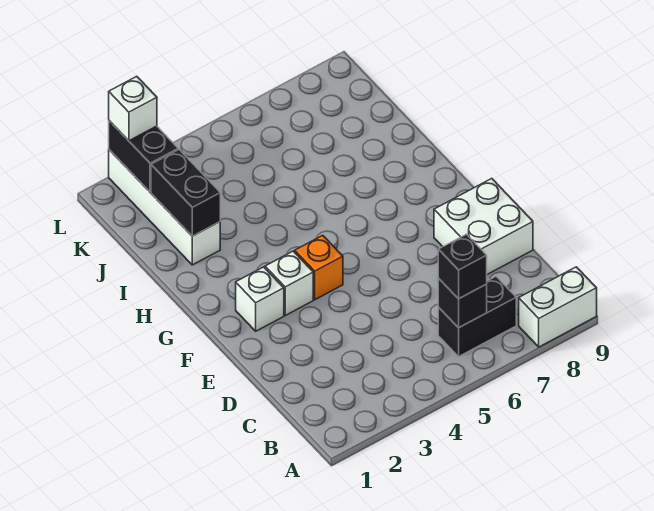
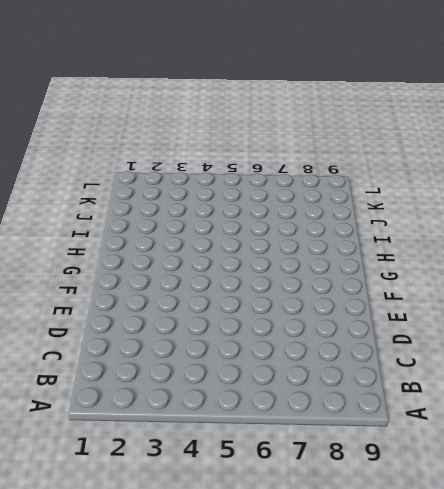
none -> white 1x2 brick [519,267,597,347]
none -> black 1x2 brick [438,277,516,356]
none -> white 2x2 brick [434,178,533,275]

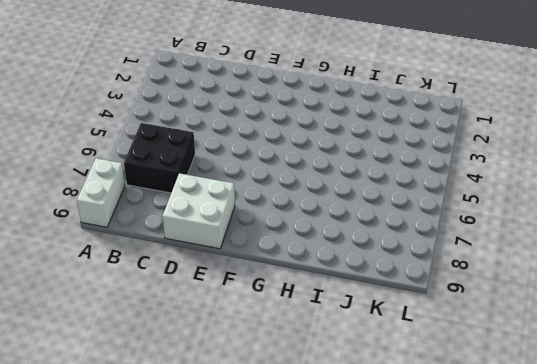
black 2x2 brick [124,123,195,193] -> black 1x2 brick [438,277,516,356]
none -> white 1x1 brick [236,267,284,331]
none -> white 1x1 brick [265,251,313,315]
none -> orange 1x1 brick [295,235,343,300]

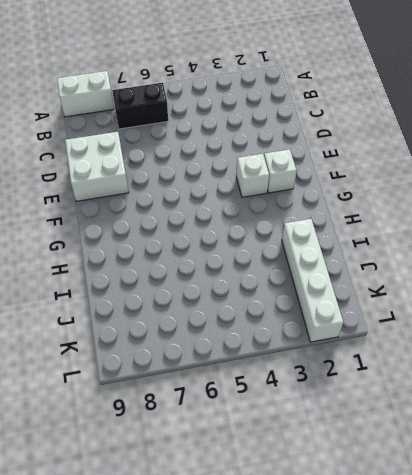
none -> orange 1x1 brick [295,235,343,300]
none -> black 1x1 brick [438,278,487,328]
none -> black 1x2 brick [151,150,220,236]

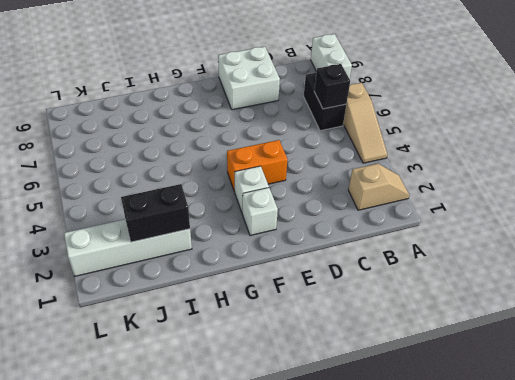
tan 1x2 slope [348,164,409,210] -> none
tan 1x3 slope [343,83,387,163] -> none
orange 1x2 brick [227,140,287,191] -> orange 1x1 brick [295,235,343,300]
none -> black 1x2 brick [109,121,178,192]
none -> black 1x1 brick [438,234,487,299]
none -> white 1x1 brick [109,76,157,141]

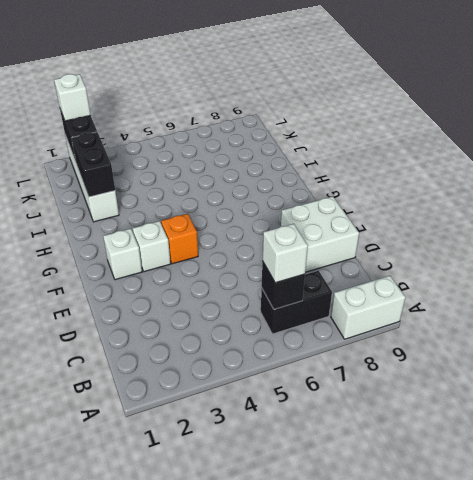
white 1x1 brick [262,224,308,283] -> black 1x1 brick [438,234,487,299]

